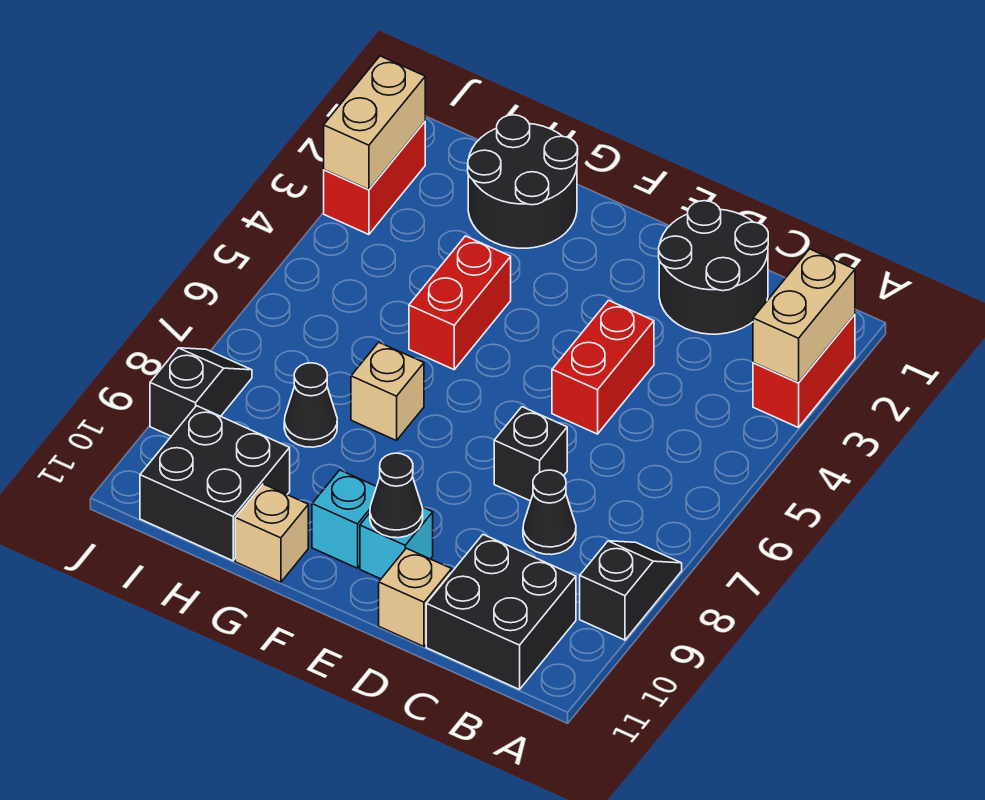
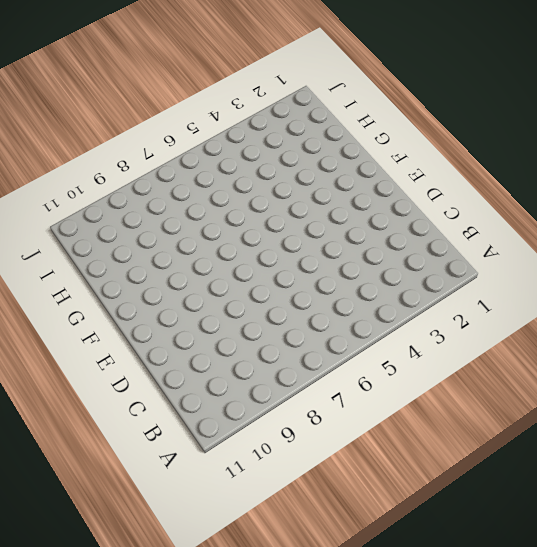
none -> red 1x2 brick [753,314,855,428]
none -> black 1x2 slope [580,541,682,640]
none -> black 2x2 brick [426,535,576,690]

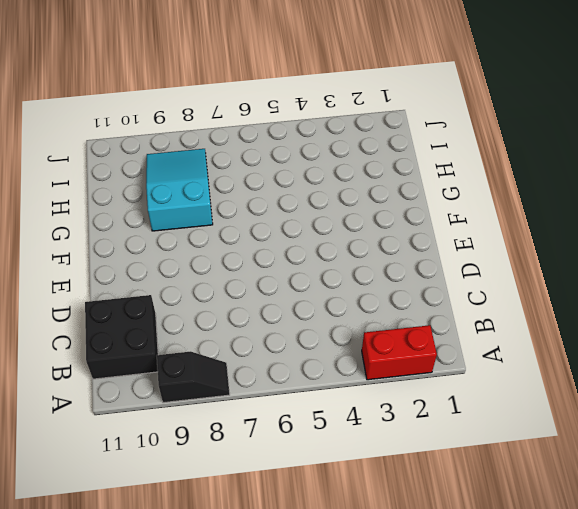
cyan 2x3 slope [146,149,213,231] -> black 1x1 cone [284,363,337,447]
none -> black 2x2 round brick [659,201,768,334]
none -> black 1x1 cone [523,470,576,555]
none -> red 1x2 brick [552,300,654,434]

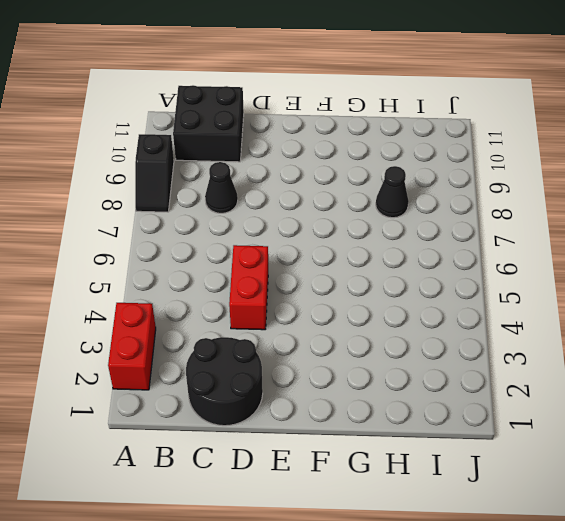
none -> black 1x1 brick [494,407,567,501]
none -> tan 1x1 brick [379,548,452,647]
none -> cyan 1x1 brick [360,507,433,579]

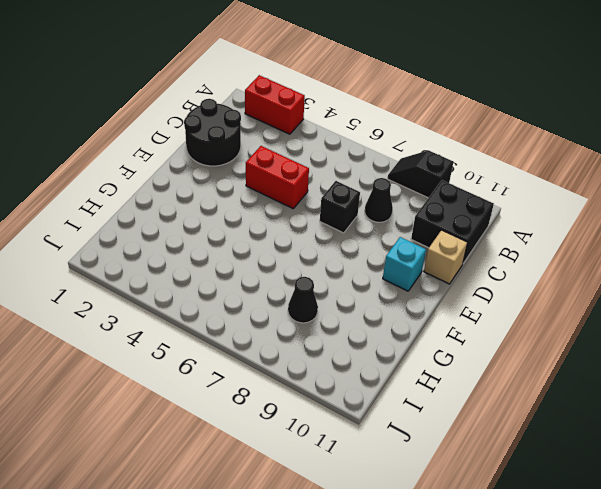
none -> cyan 1x1 brick [312,470,377,568]
none -> black 2x2 round brick [468,115,578,248]
none -> red 1x2 brick [409,236,511,370]

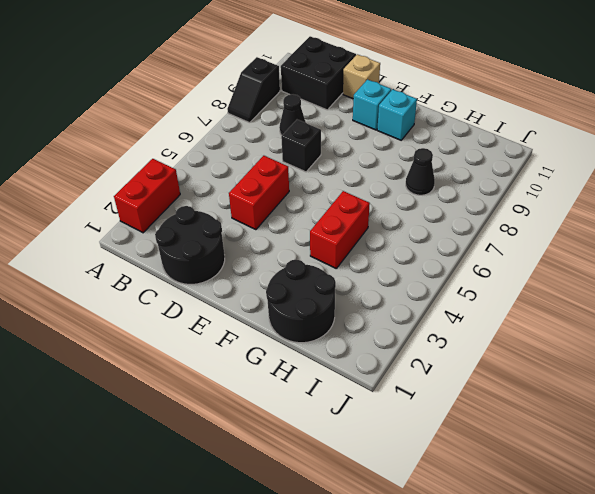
none -> tan 1x1 brick [351,342,424,441]
none -> tan 1x1 brick [235,484,308,582]
none -> black 2x2 brick [140,406,290,561]

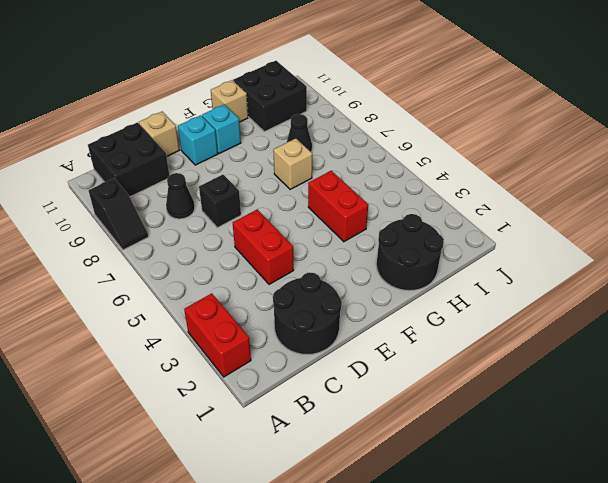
none -> red 1x2 brick [324,122,425,234]
none -> black 1x2 slope [150,348,252,436]
none -> tan 1x2 brick [753,249,855,383]

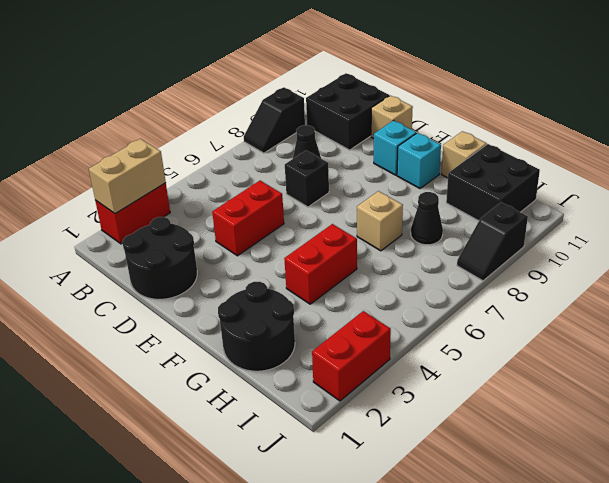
none -> black 1x1 cone [370,453,423,538]
none -> tan 1x2 brick [324,56,425,190]

